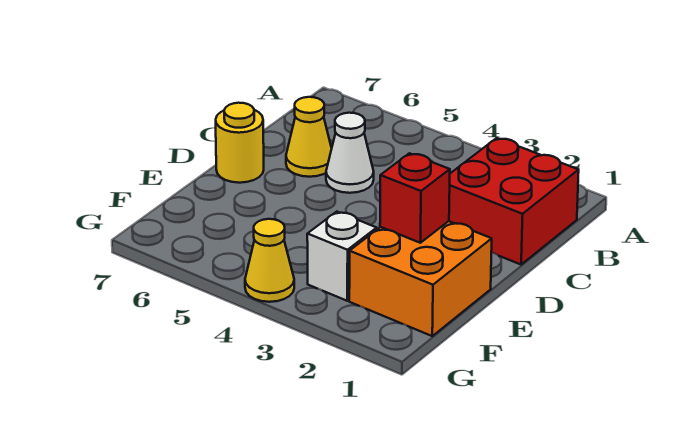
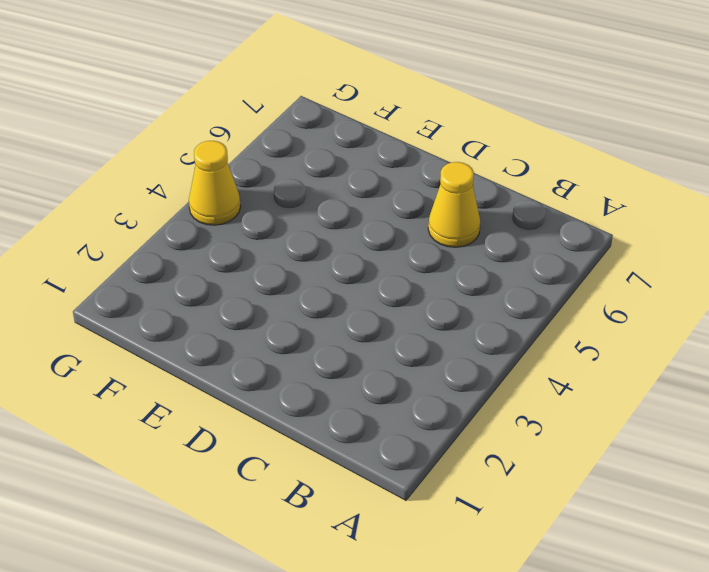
none -> red 2x2 brick [449,138,579,264]
none -> white 1x1 cone [326,113,374,193]

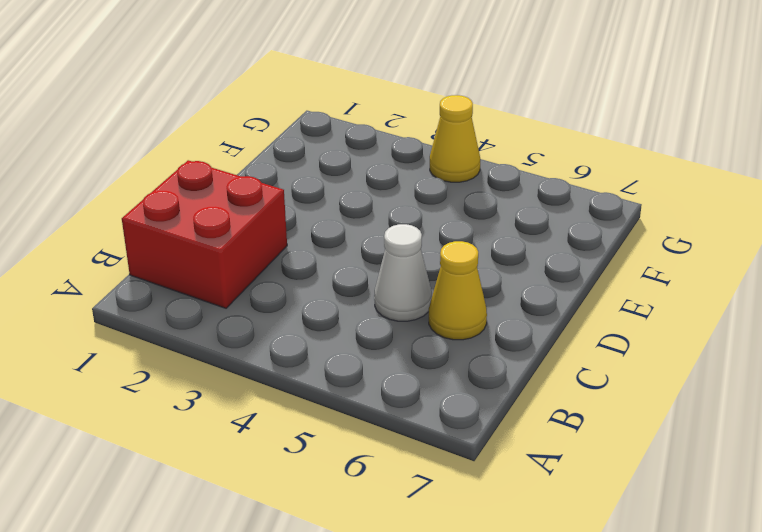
none -> yellow 1x1 round brick [216,103,264,183]
none -> orange 2x2 brick [349,221,492,336]

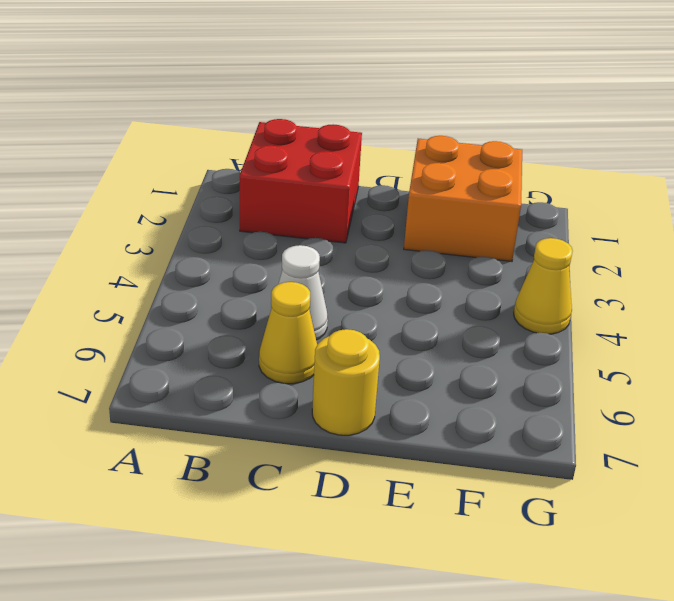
none -> white 1x1 brick [307,212,377,301]
none -> red 1x1 brick [380,153,450,243]

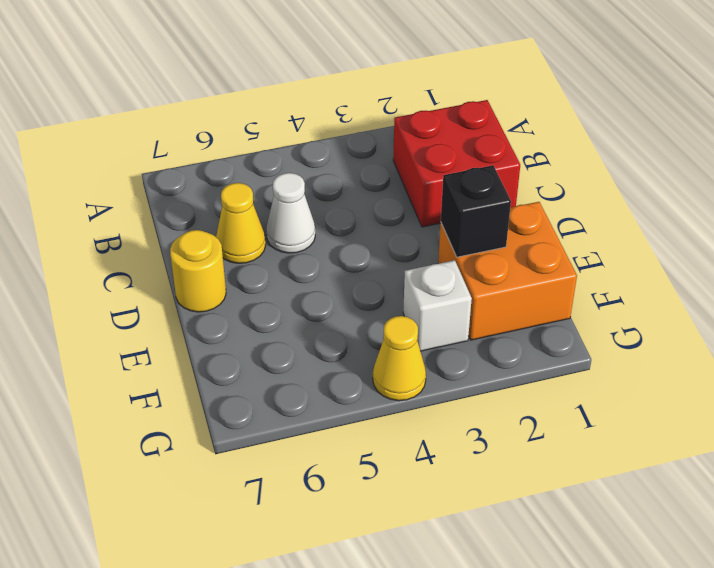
black 1x1 brick [441,165,511,257] -> red 1x1 brick [380,153,450,243]

